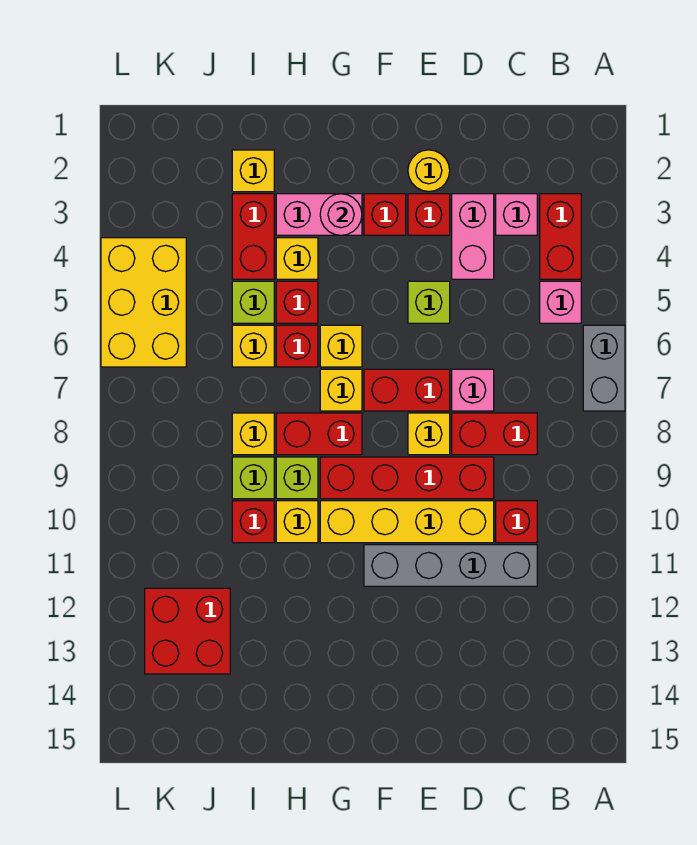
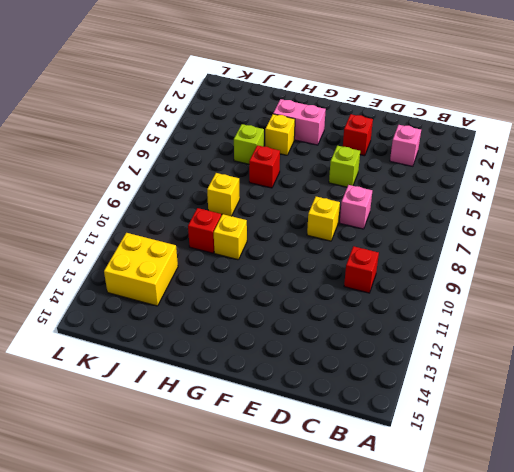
yellow 2x2 brick [104,233,178,306] -> red 2x2 brick [145,588,230,674]
none -> grey 1x2 brick [583,325,625,411]
none -> red 1x2 brick [540,194,581,279]
none -> pink 1x1 brick [540,281,581,323]
none -> red 1x2 brick [452,413,537,455]

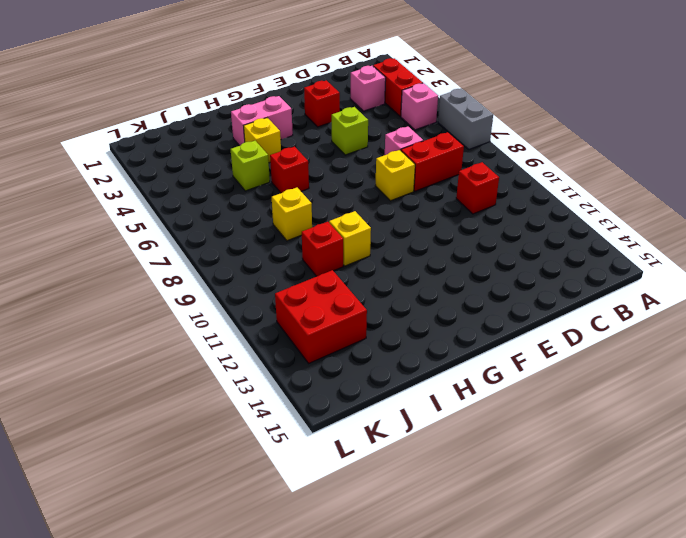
none -> grey 1x4 brick [364,545,537,586]
none -> pink 1x2 brick [452,194,494,279]
none -> red 1x4 brick [320,457,494,499]
none -> yellow 1x4 brick [320,501,494,543]

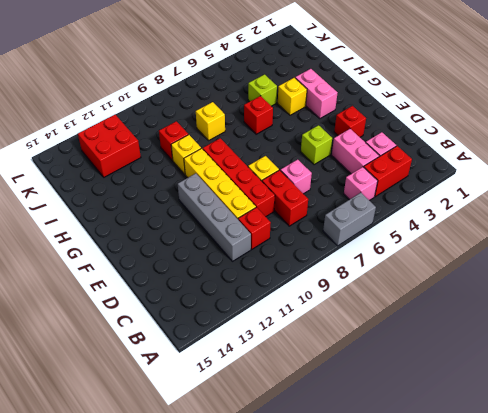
pink 1x2 brick [332,129,379,174] -> pink 1x2 brick turned to [452,194,494,279]
none -> yellow 1x1 round brick [408,150,450,192]
none -> red 1x2 brick [364,369,450,411]
none -> red 1x1 brick [364,194,406,235]
none -> yellow 1x1 brick [320,325,362,367]

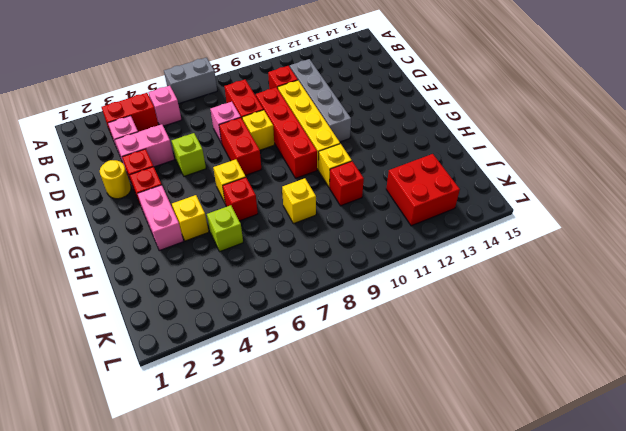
none -> yellow 1x1 brick [320,369,362,411]
none -> red 1x2 brick [276,413,362,455]
none -> red 1x1 brick [276,281,318,323]
none -> lime 1x1 brick [276,457,318,499]

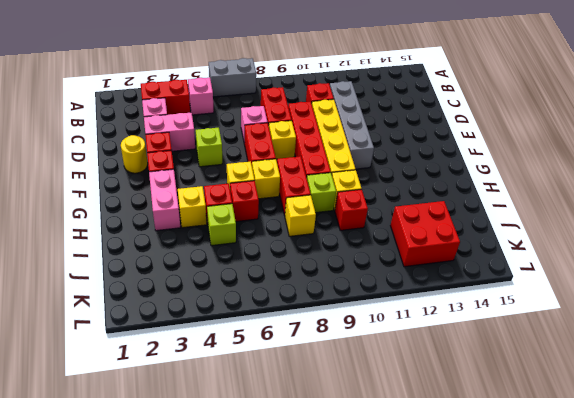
none -> yellow 1x1 brick [232,150,274,192]
none -> red 1x2 brick [232,194,274,279]
none -> yellow 1x1 brick [232,325,274,367]
none -> lime 1x1 brick [232,457,274,499]

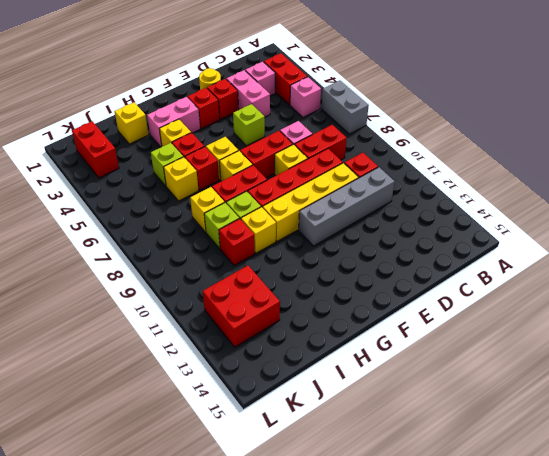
red 1x2 brick [72,121,119,178] -> red 1x2 brick moved to [232,194,274,279]
none -> yellow 2x3 brick [101,238,186,367]
none -> pink 1x1 round brick [320,194,362,235]

